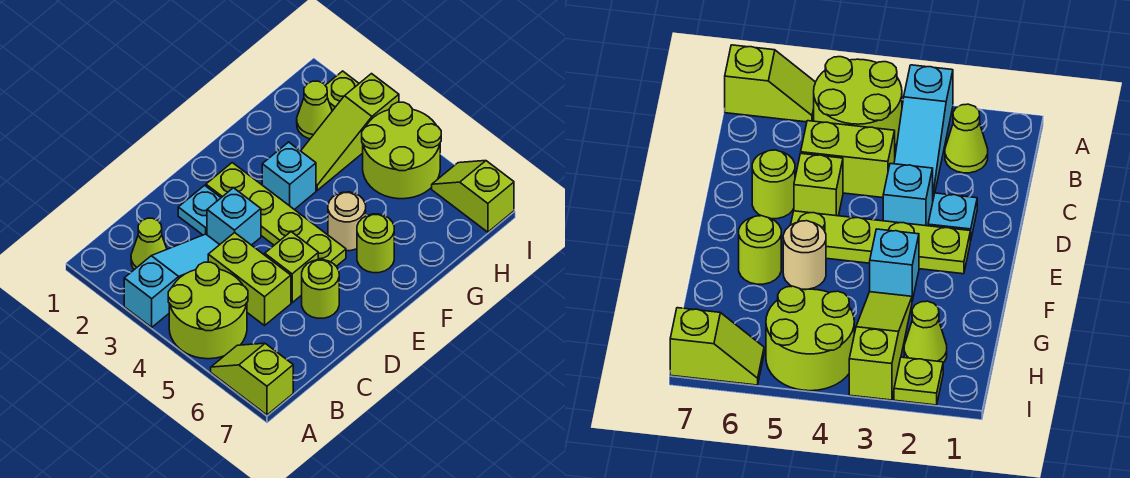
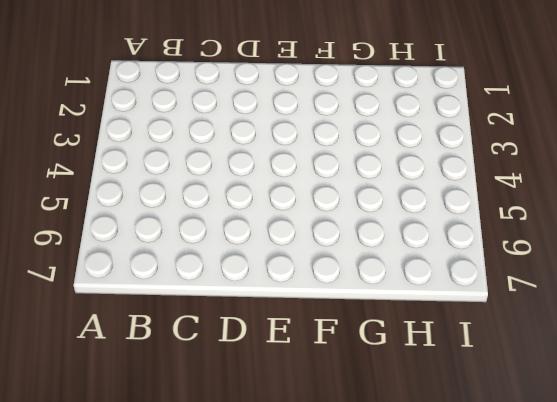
none -> cyan 1x3 slope [124,234,220,327]
none -> lime 2x2 round brick [168,262,248,359]
none -> lime 1x2 slope [211,343,293,415]

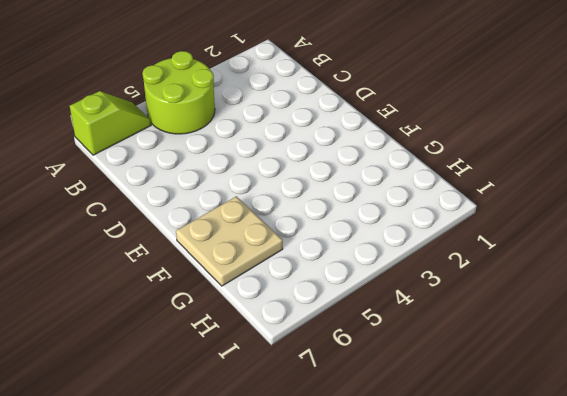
tan 2x2 plate [176,196,283,286] -> lime 1x1 round brick [357,214,394,273]
none -> cyan 1x3 slope [124,234,220,327]
none -> lime 1x1 cone [131,218,167,270]
none -> lime 1x2 brick [208,233,291,325]

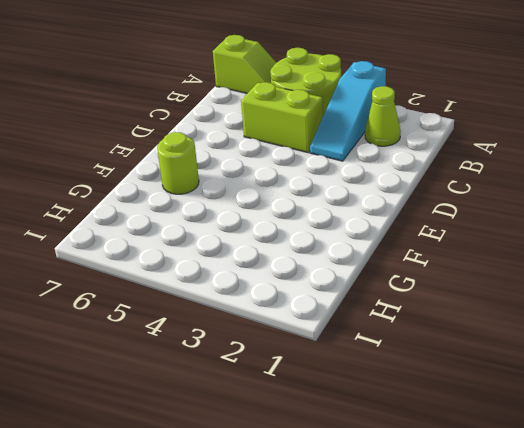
none -> cyan 1x1 plate [178,185,221,235]
none -> cyan 1x1 brick [207,188,261,245]
none -> lime 1x1 brick [265,232,318,303]

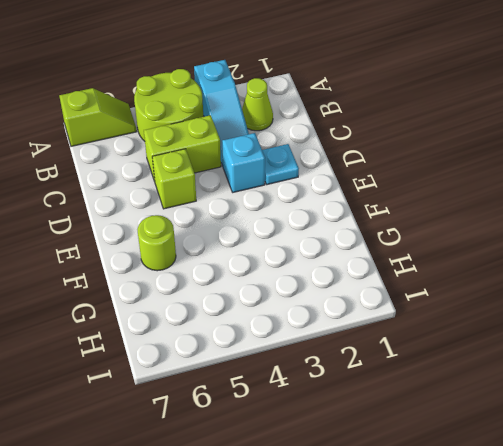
none -> lime 1x1 round brick [302,260,339,318]
none -> lime 1x4 plate [206,163,346,266]
none -> cyan 1x1 brick [262,142,316,210]

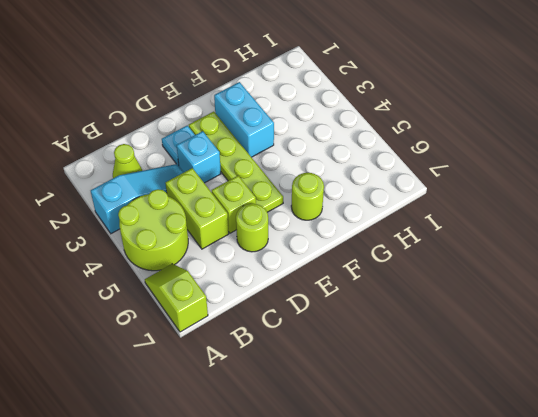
cyan 1x2 brick [214,82,274,157] -> cyan 1x1 brick [262,142,316,210]
none -> tan 1x1 round brick [328,192,366,251]
none -> lime 1x3 slope [301,74,399,190]
none -> lime 1x1 cone [297,81,332,139]

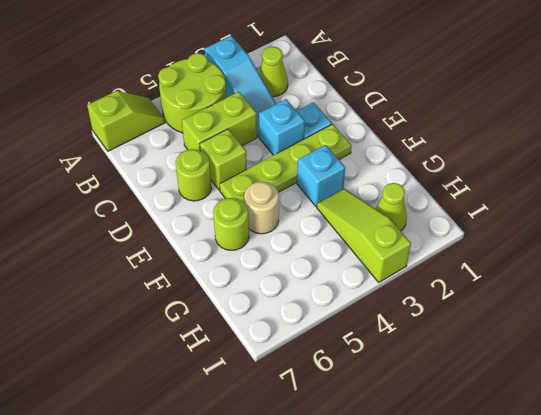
none -> lime 2x2 round brick [362,102,441,199]
none -> lime 1x1 plate [325,71,359,111]
none -> lime 1x2 slope [432,161,514,232]

